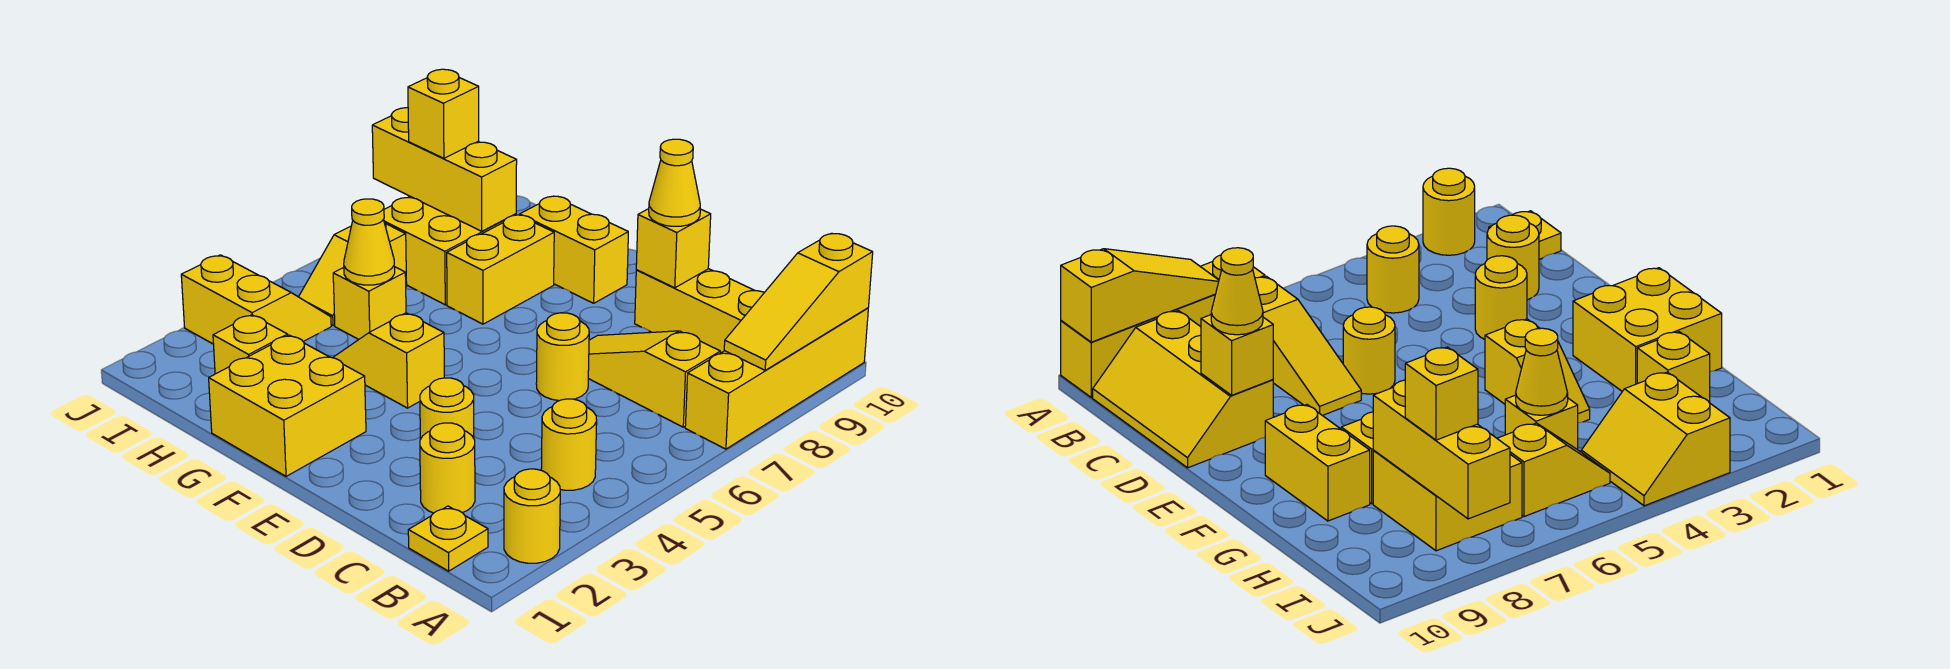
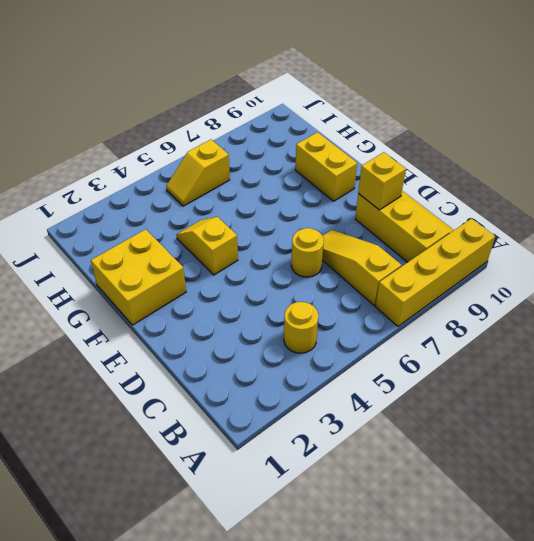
none -> yellow 1x1 round brick [504,469,560,563]
none -> yellow 1x1 plate [408,506,488,571]
none -> yellow 1x1 round brick [420,423,475,513]

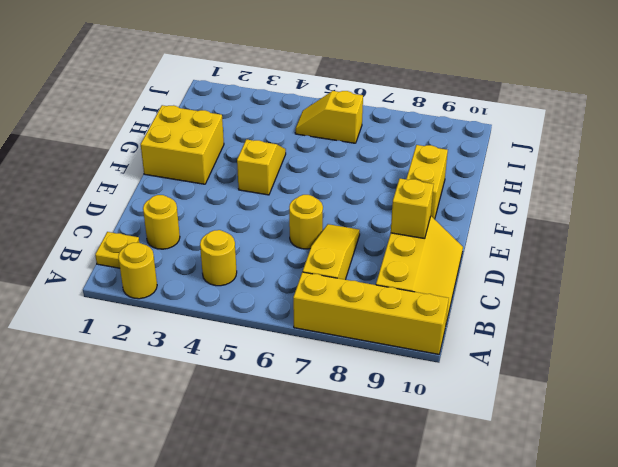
none -> yellow 1x1 round brick [420,378,474,439]
none -> yellow 1x2 brick [447,215,554,324]
none -> yellow 1x1 brick [213,315,288,374]

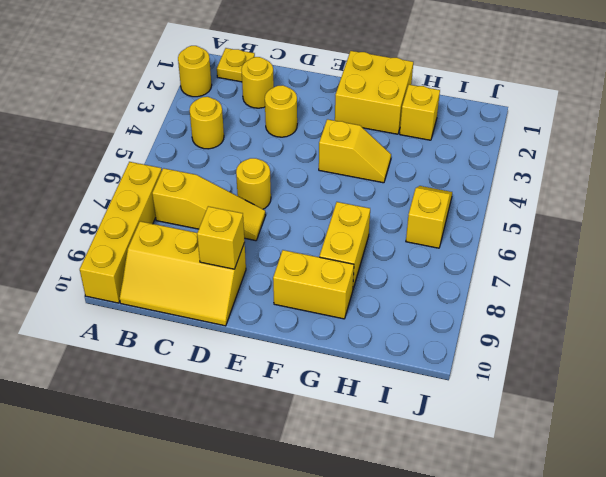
none -> yellow 1x1 brick [333,267,406,340]
none -> yellow 2x2 brick [383,197,516,305]
none -> yellow 2x2 slope [181,255,331,344]

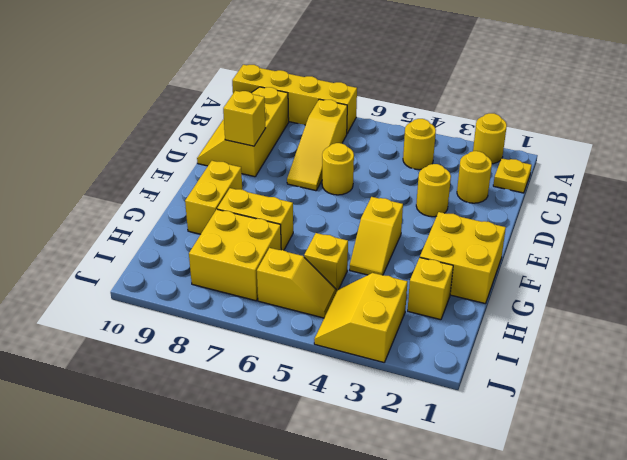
none -> yellow 1x3 slope [724,233,873,370]
none -> yellow 1x1 cone [344,199,395,285]
none -> yellow 1x3 brick [372,108,517,231]

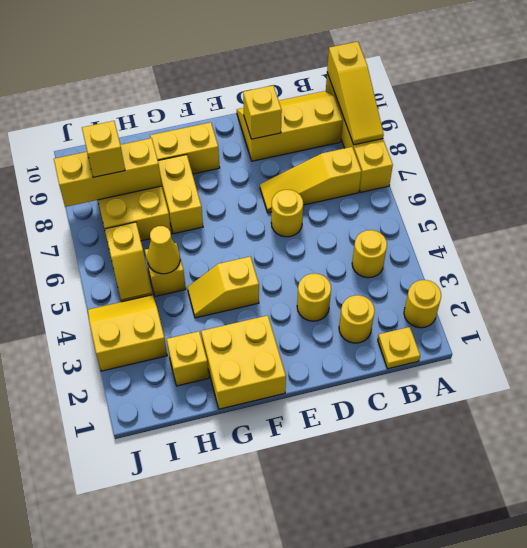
none -> yellow 1x1 cone [649,139,700,226]

